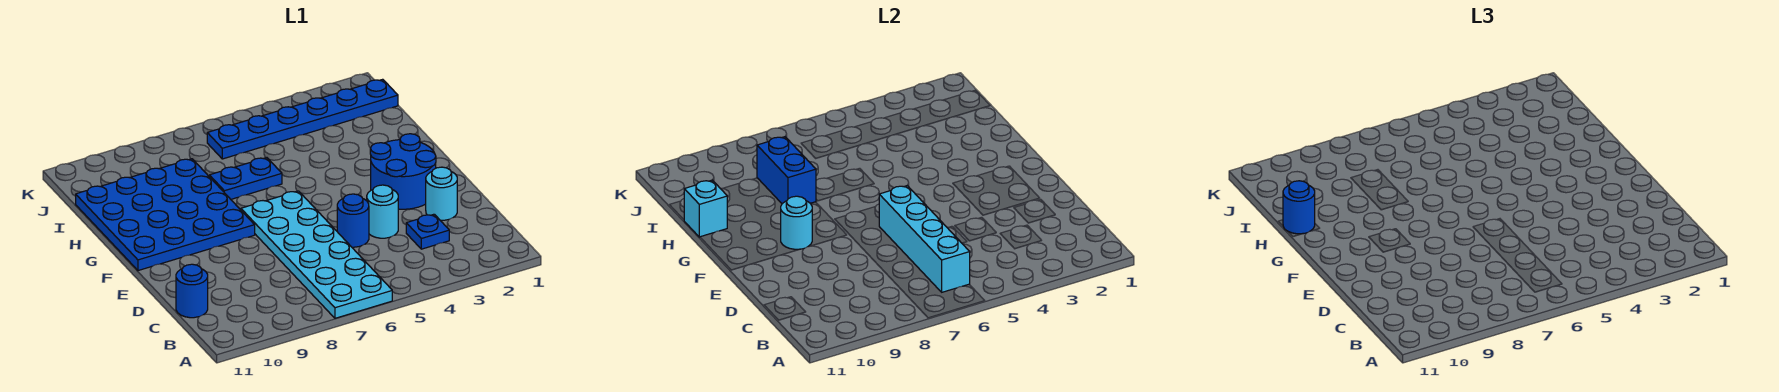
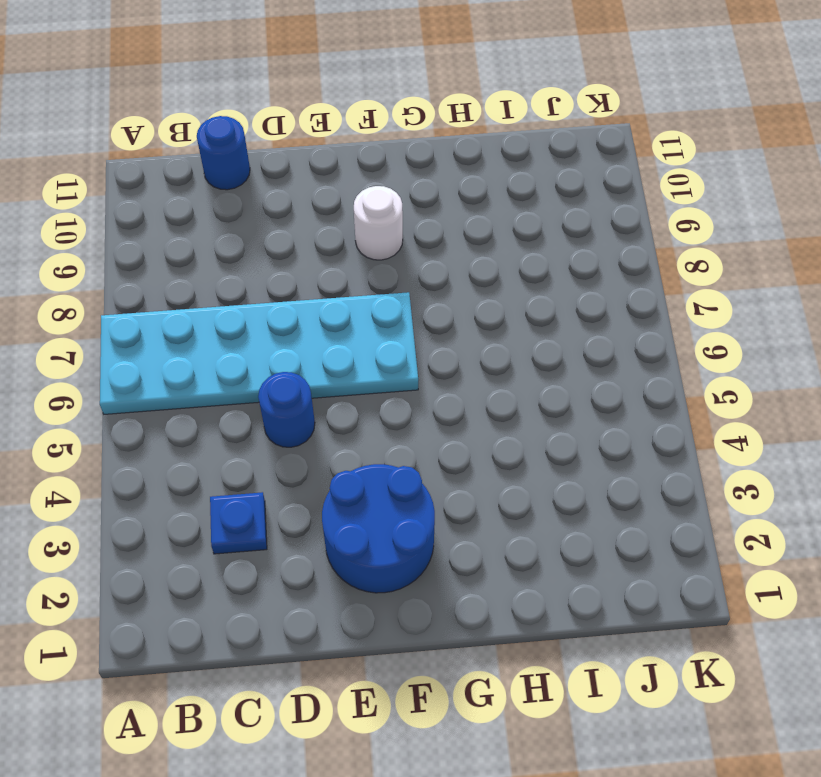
white 1x1 round brick [354,186,403,260] -> blue 4x4 plate [76,159,255,271]
none -> cyan 1x1 round brick [426,167,457,220]
none -> cyan 1x1 round brick [367,185,398,238]
none -> blue 1x2 plate [209,158,282,199]

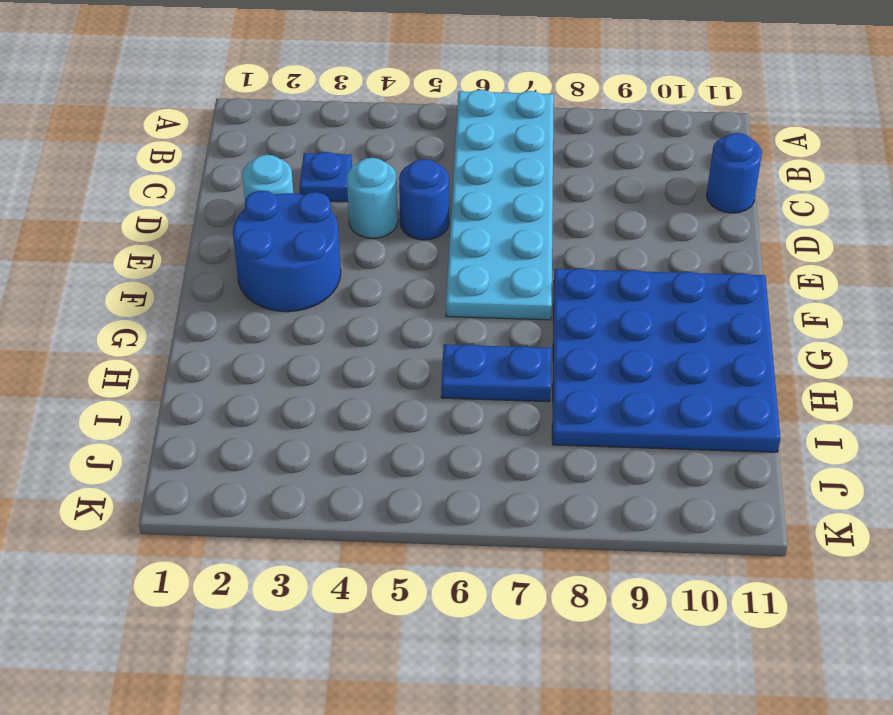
none -> blue 1x6 plate [207,79,398,159]
none -> cyan 1x4 brick [879,186,970,292]
none -> cyan 1x1 round brick [781,196,812,249]

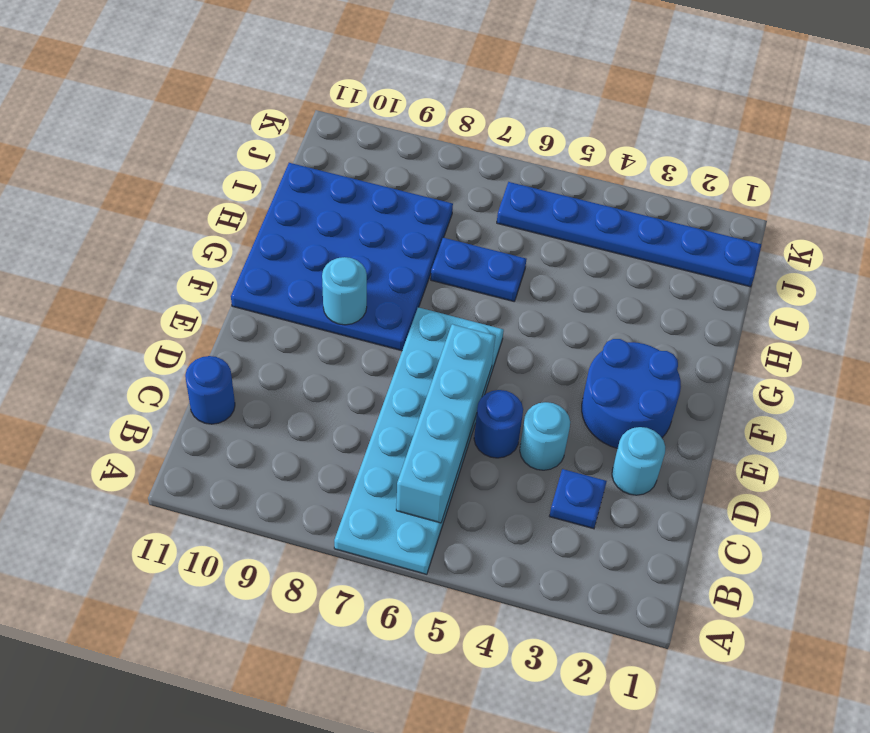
none -> blue 1x2 brick [757,137,816,204]
none -> cyan 1x1 brick [684,180,727,237]
none -> blue 1x1 round brick [1283,181,1315,234]

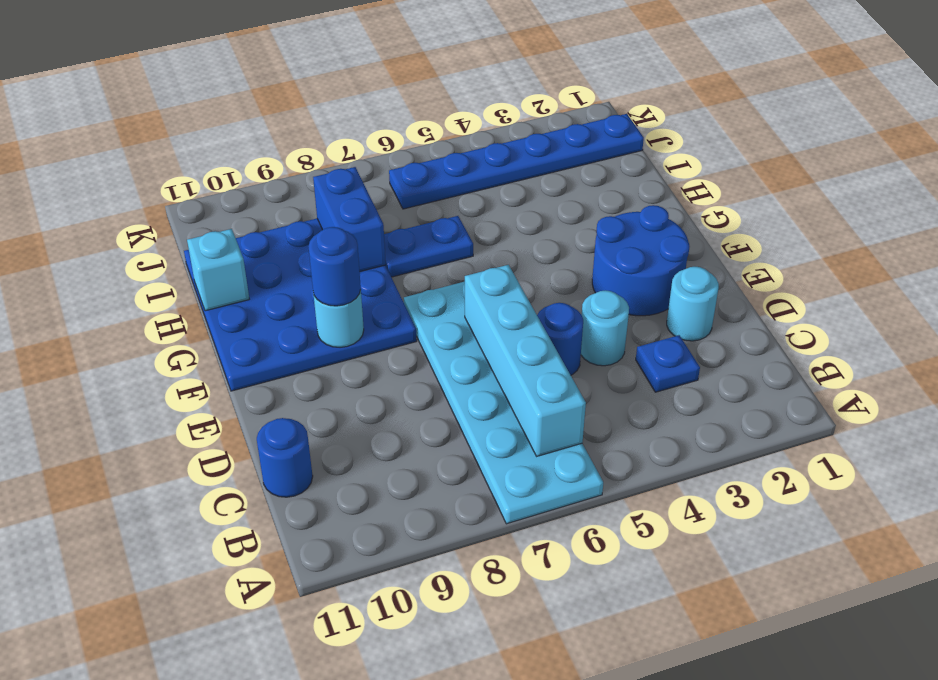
blue 1x1 round brick [308,227,361,306] -> blue 1x1 round brick moved to [1283,181,1315,234]

